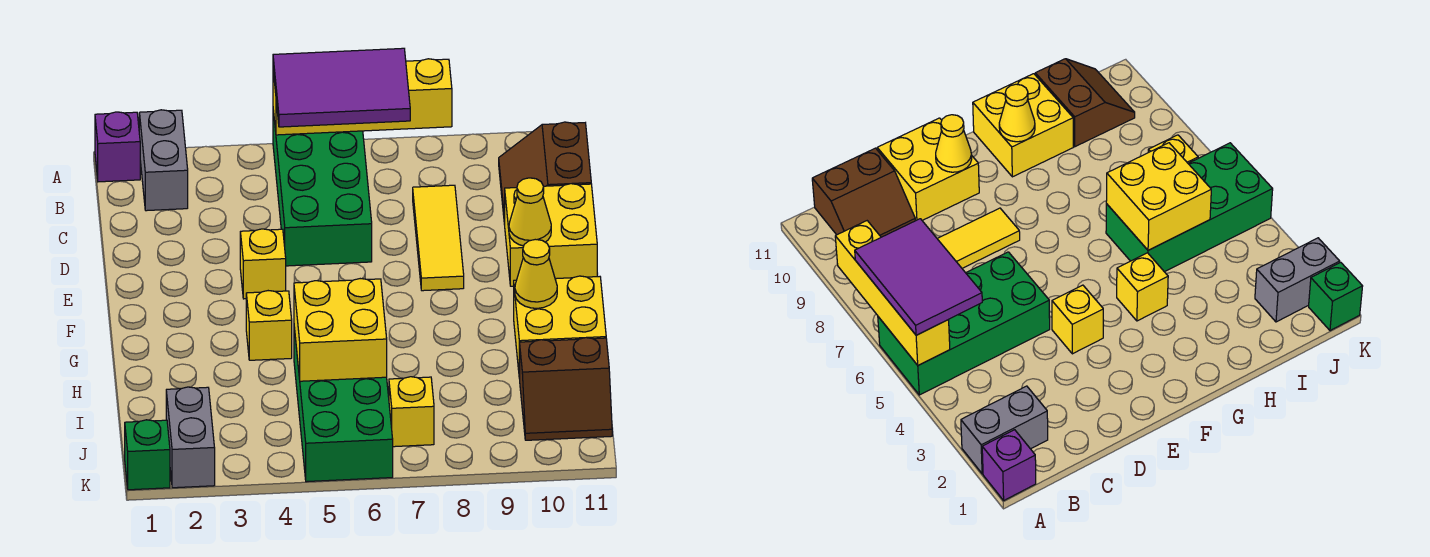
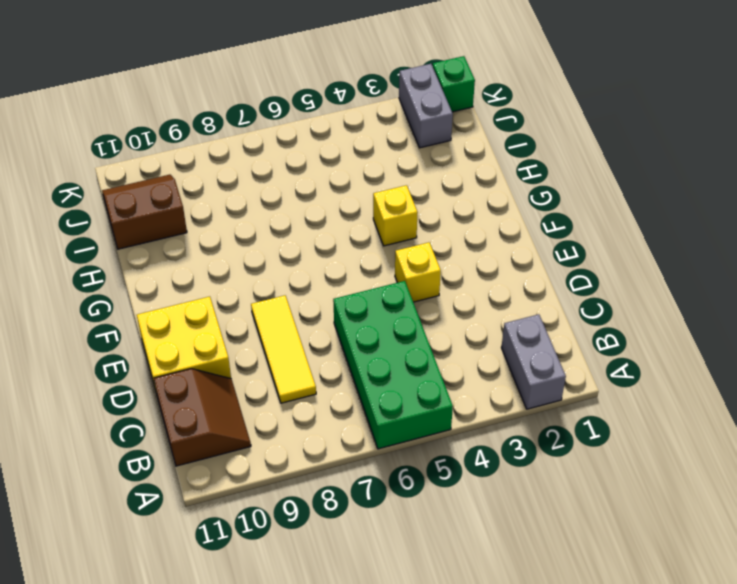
none -> purple 1x1 brick [95,112,140,182]
none -> yellow 2x2 brick [514,276,606,379]
none -> green 2x4 brick [294,328,393,482]

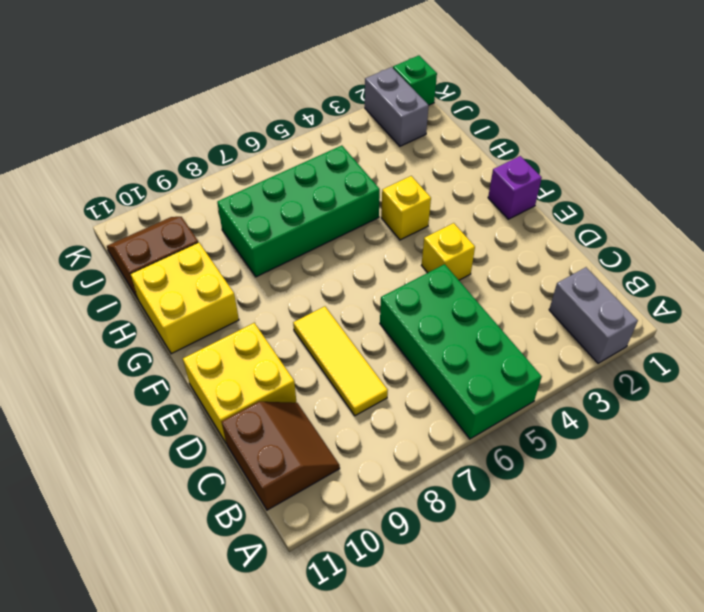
purple 1x1 brick [488,156,542,219] -> purple 1x1 brick moved to [95,112,140,182]
green 2x4 brick [217,146,380,277] -> green 2x4 brick turned to [294,328,393,482]
none -> yellow 1x1 brick [389,377,434,447]
none -> yellow 1x4 brick [273,59,452,135]
none -> yellow 1x1 cone [509,178,551,246]

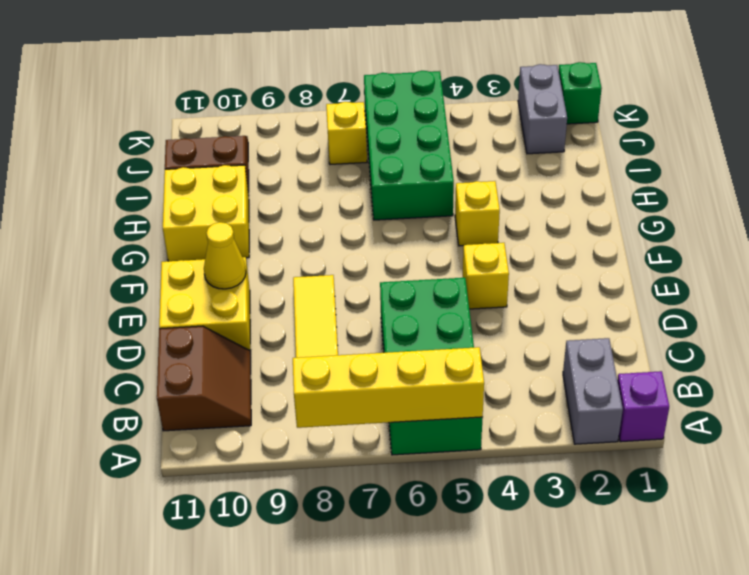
none -> yellow 1x1 cone [515,239,557,308]
none -> yellow 2x2 brick [294,279,387,381]
none -> purple 2x3 tile [273,48,410,127]

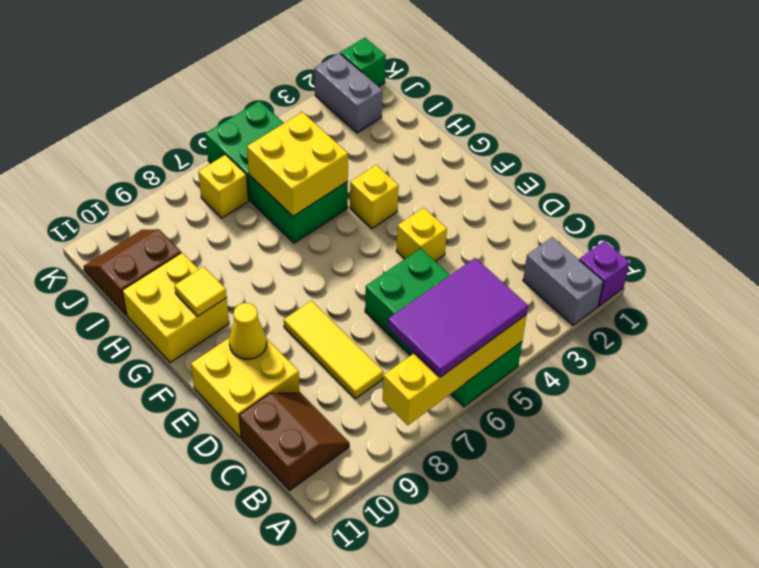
yellow 1x1 tile [174,267,227,316] -> yellow 1x1 cone [515,239,557,308]

